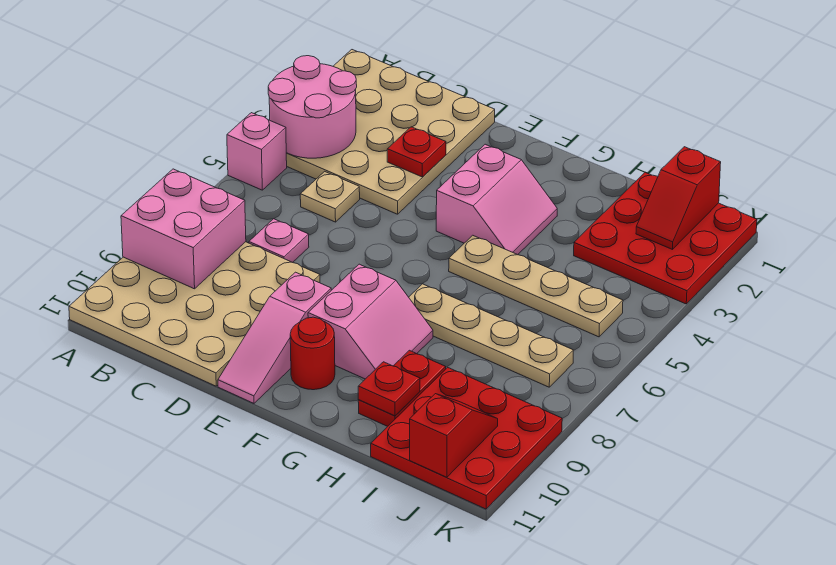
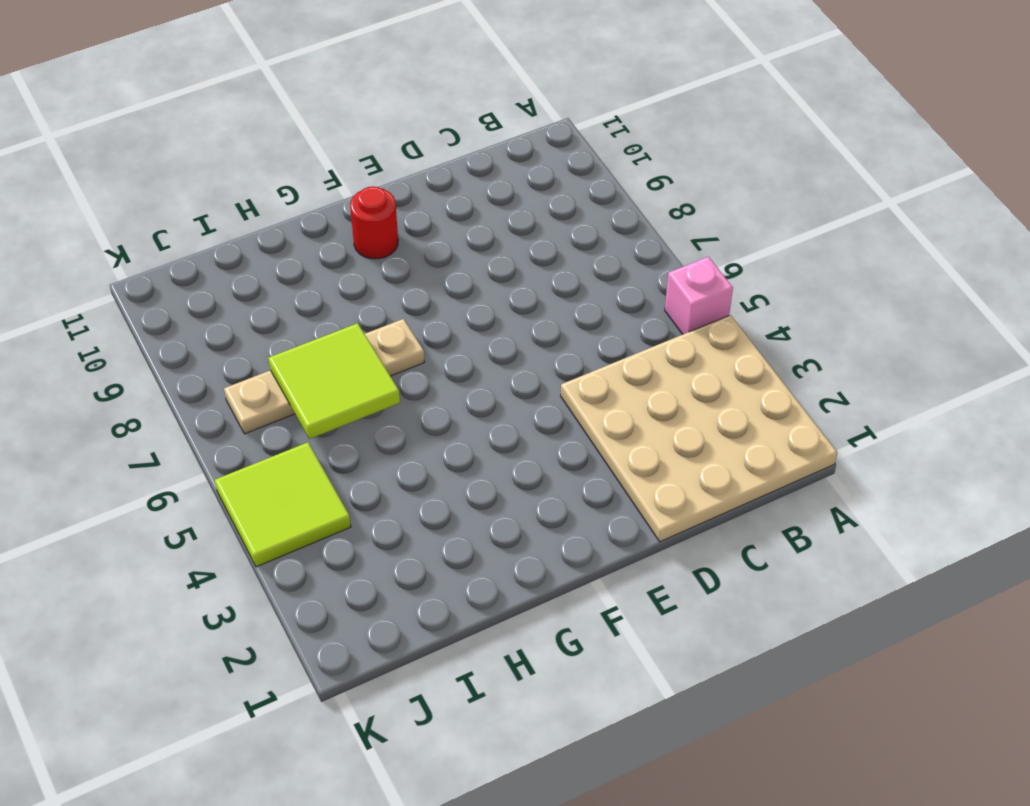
lime 2x2 tile [268,323,400,439] -> none
lime 2x2 tile [215,442,351,567] -> tan 1x4 plate [449,235,623,337]
none -> tan 4x4 plate [69,242,320,386]
none -> tan 1x1 plate [300,171,360,222]
none -> pink 1x1 plate [249,219,309,262]

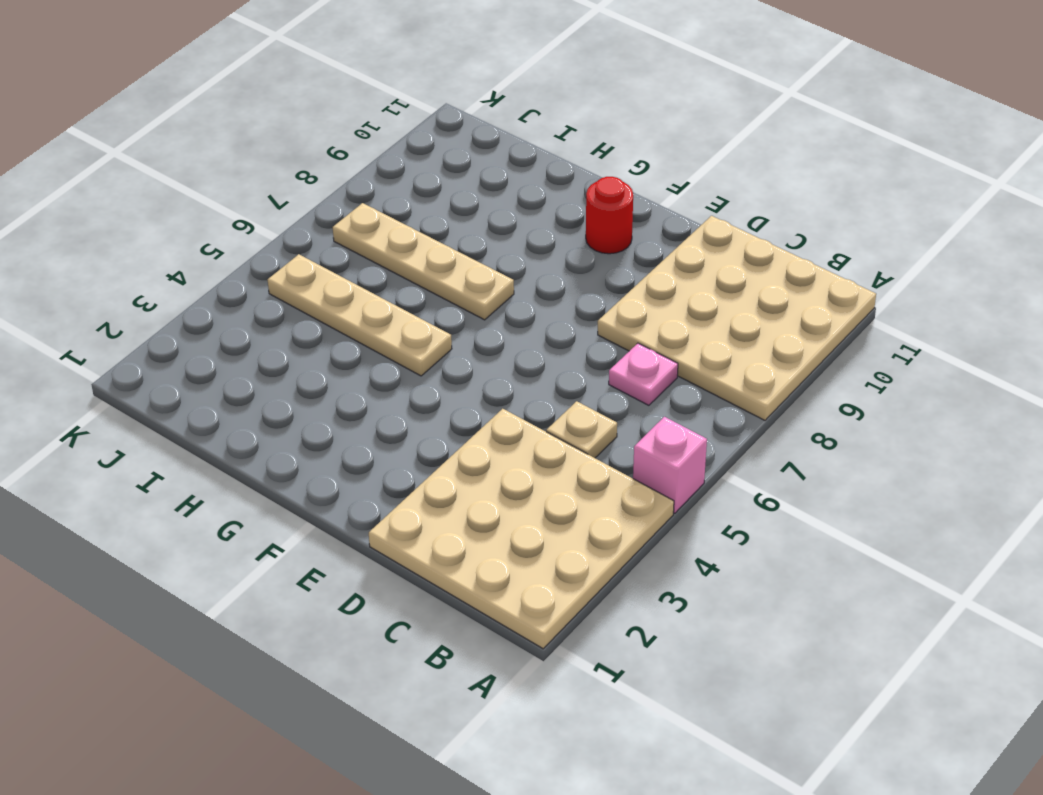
none -> pink 1x3 slope [218,272,331,403]
none -> pink 2x2 slope [436,144,557,255]
none -> pink 2x2 slope [308,264,433,379]

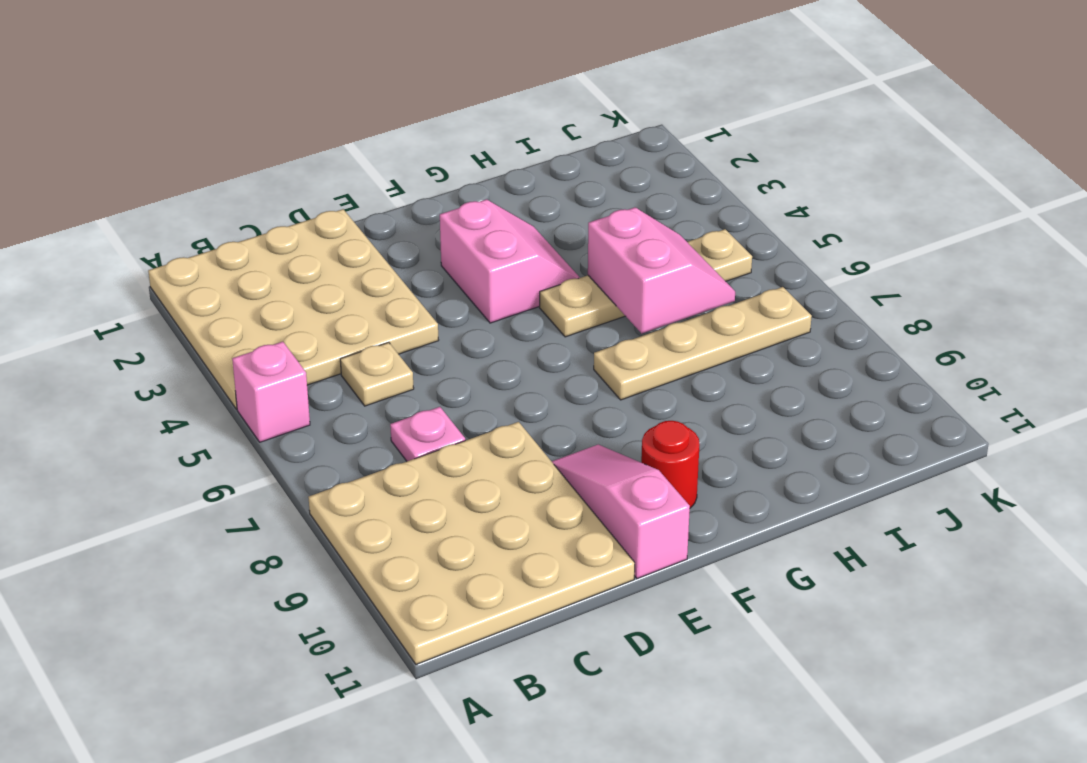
pink 1x3 slope [552,445,690,579] -> pink 1x3 slope turned to [218,272,331,403]
pink 2x2 slope [588,207,735,333] -> pink 2x2 slope moved to [308,264,433,379]
none -> red 1x2 plate [358,350,446,426]
none -> red 3x3 plate [574,172,757,304]
none -> red 3x3 plate [371,367,562,509]

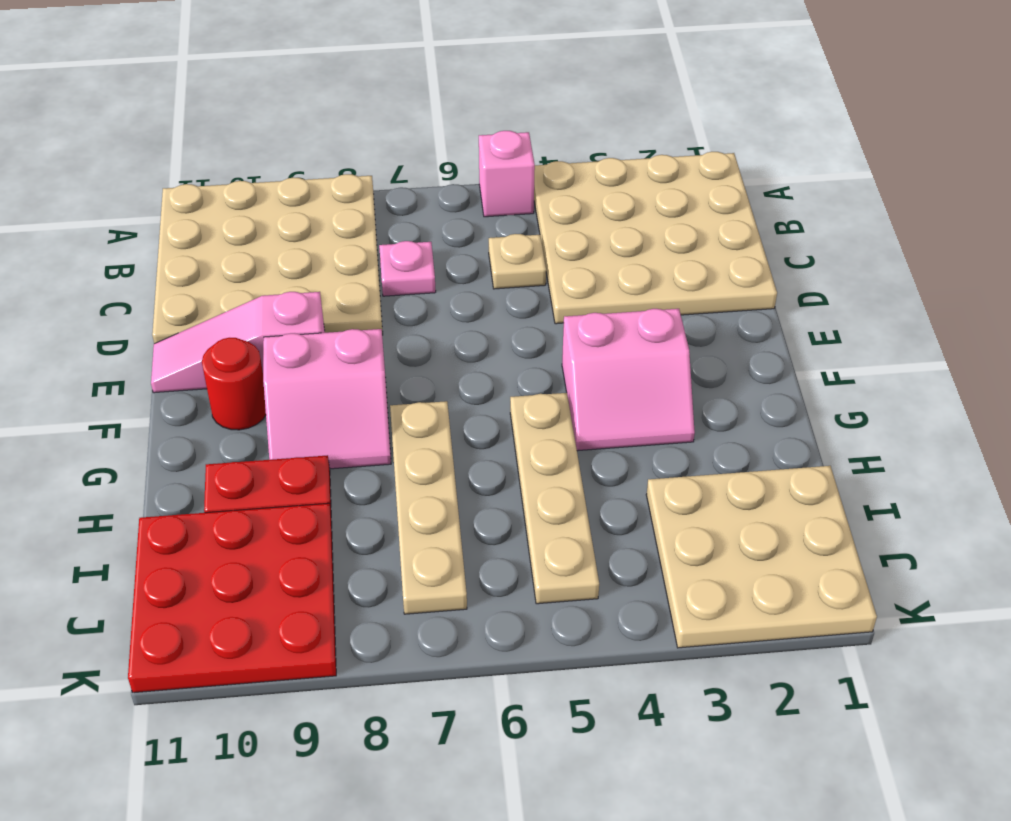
tan 3x3 plate [646,466,877,648] -> red 3x3 plate [574,172,757,304]
none -> pink 2x2 round brick [268,56,357,158]
none -> pink 2x2 brick [121,169,246,289]
none -> red 1x1 plate [387,127,446,177]

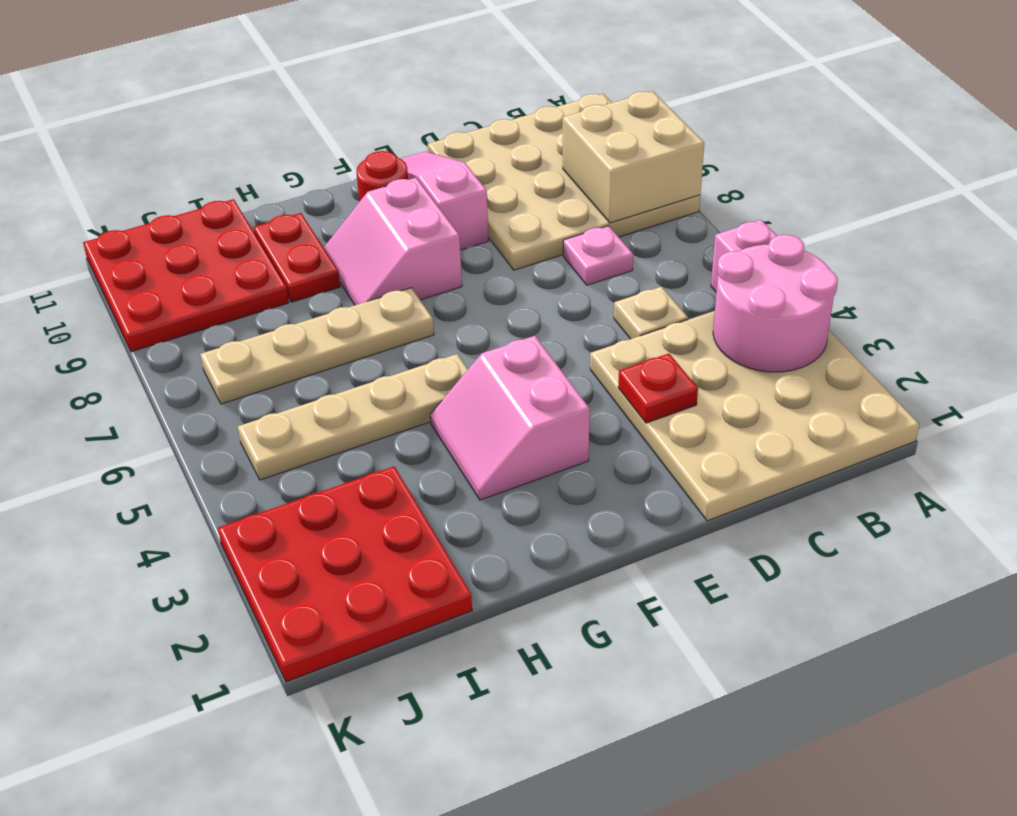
tan 2x2 brick [563,91,704,223] -> pink 2x2 brick [121,169,246,289]
none -> red 1x1 plate [358,362,420,416]
none -> red 1x2 slope [636,147,721,249]
none -> red 1x2 slope [410,394,498,477]

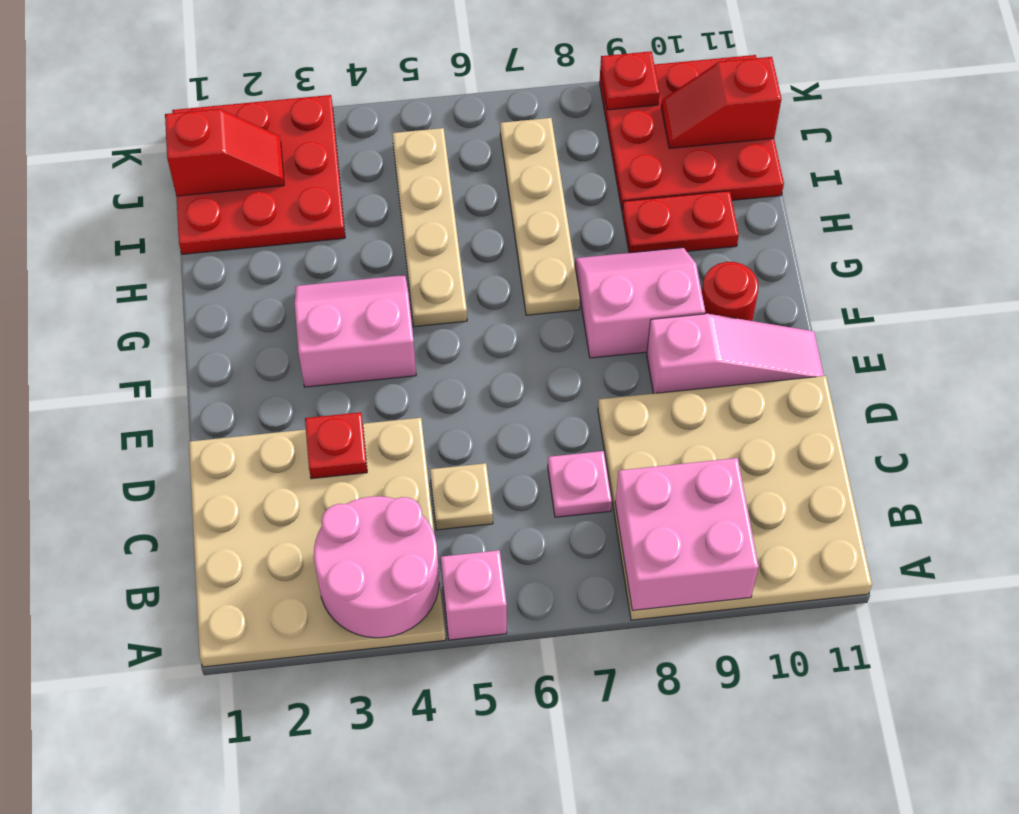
red 1x1 plate [600,51,660,110] -> red 1x1 plate moved to [358,362,420,416]

